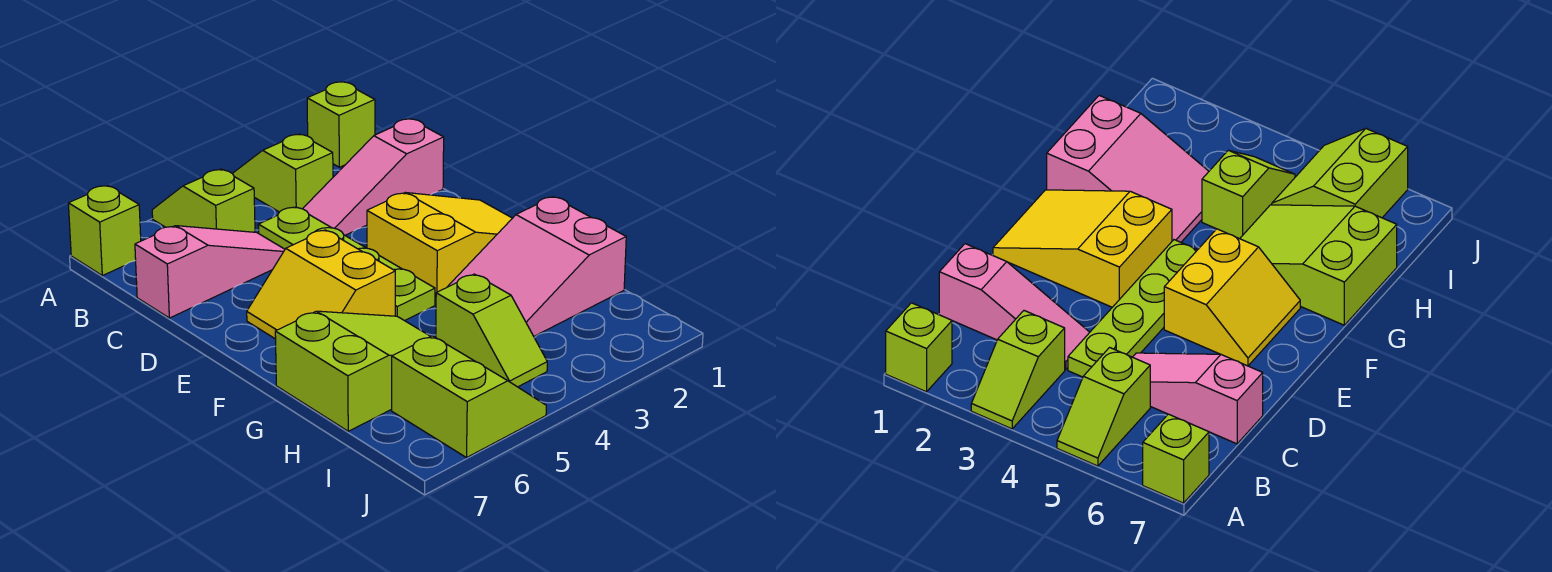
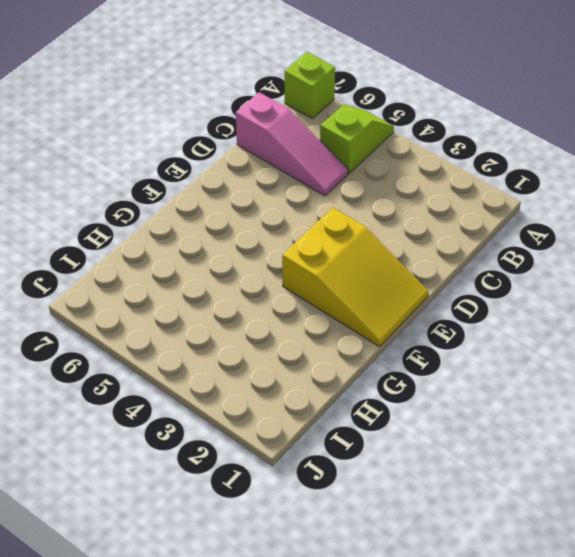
none -> lime 1x1 brick [307,82,375,167]
none -> lime 1x2 slope [232,134,333,212]
none -> pink 1x3 slope [303,119,444,235]

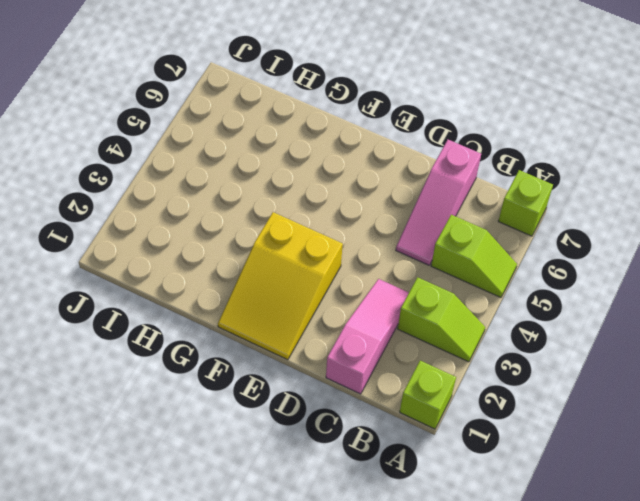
none -> lime 1x4 plate [258,207,435,321]
none -> yellow 2x2 slope [247,230,395,339]
none -> pink 2x3 slope [448,197,626,336]

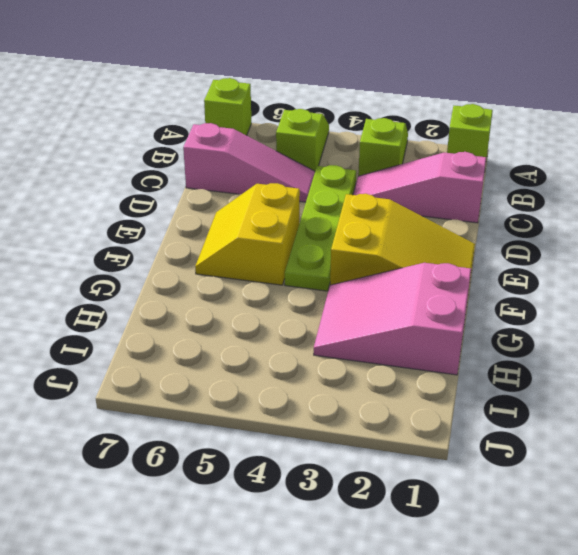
none -> lime 2x3 slope [275,311,430,431]
none -> lime 1x2 slope [436,274,547,387]
none -> lime 2x2 slope [392,336,546,458]

